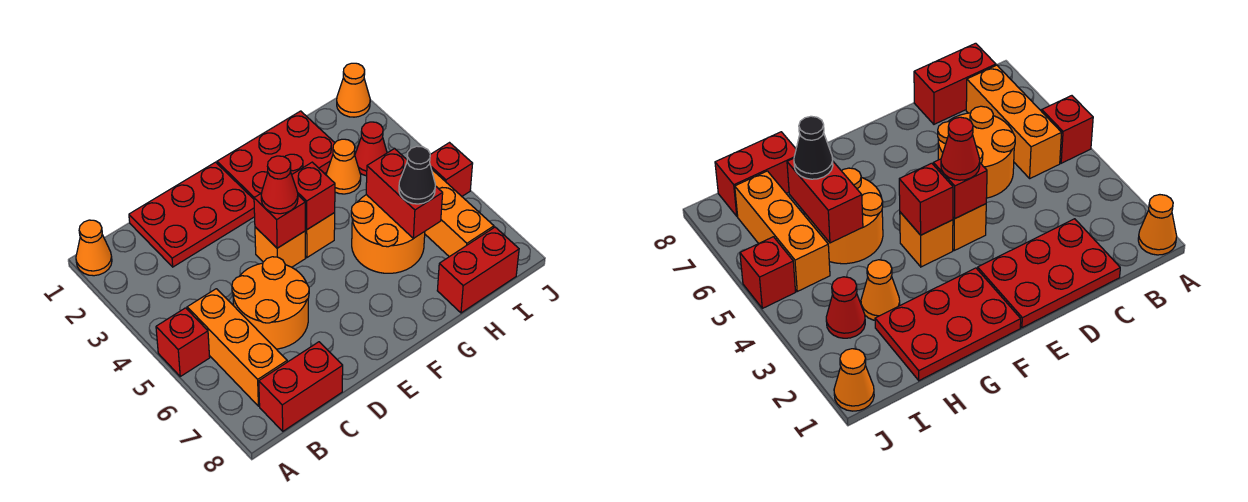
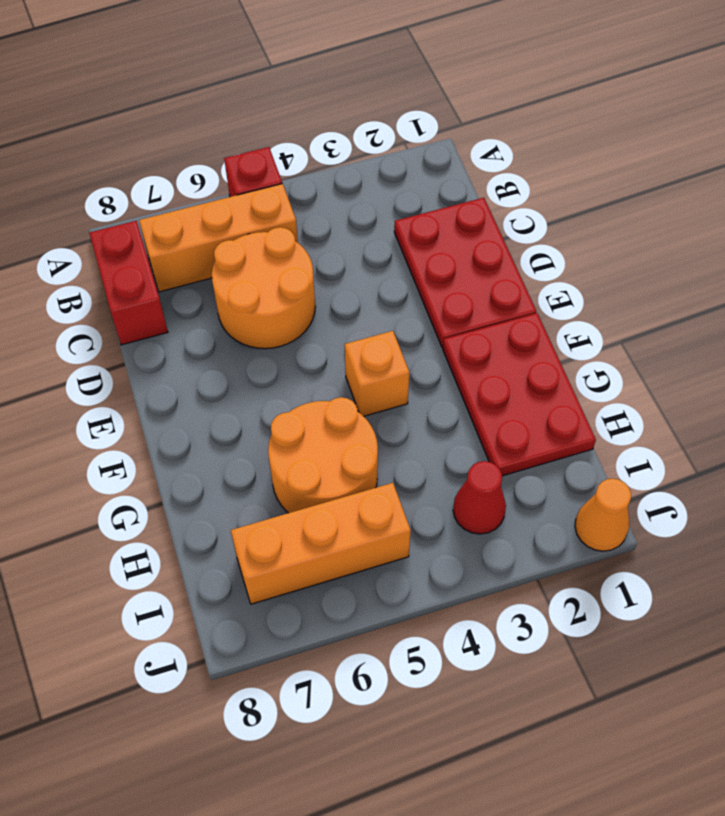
none -> orange 1x1 cone [76,220,112,276]
none -> orange 1x1 brick [255,227,306,267]
none -> orange 1x1 cone [326,139,361,194]

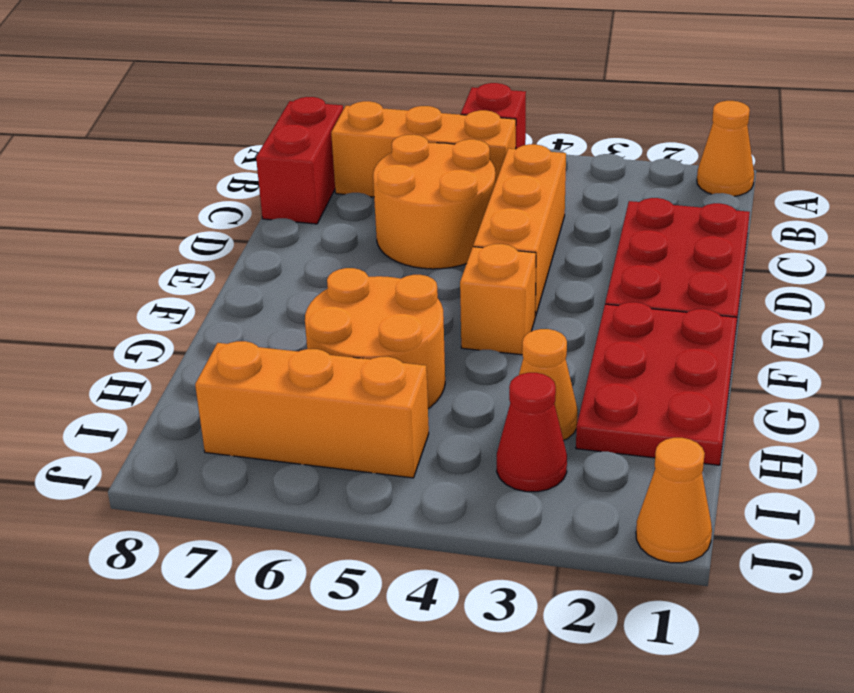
orange 1x3 brick [473,144,566,316] -> orange 1x1 brick [255,227,306,267]
none -> red 1x2 brick [437,227,519,313]
none -> red 1x1 brick [430,143,473,196]
none -> red 1x1 brick [254,193,305,248]

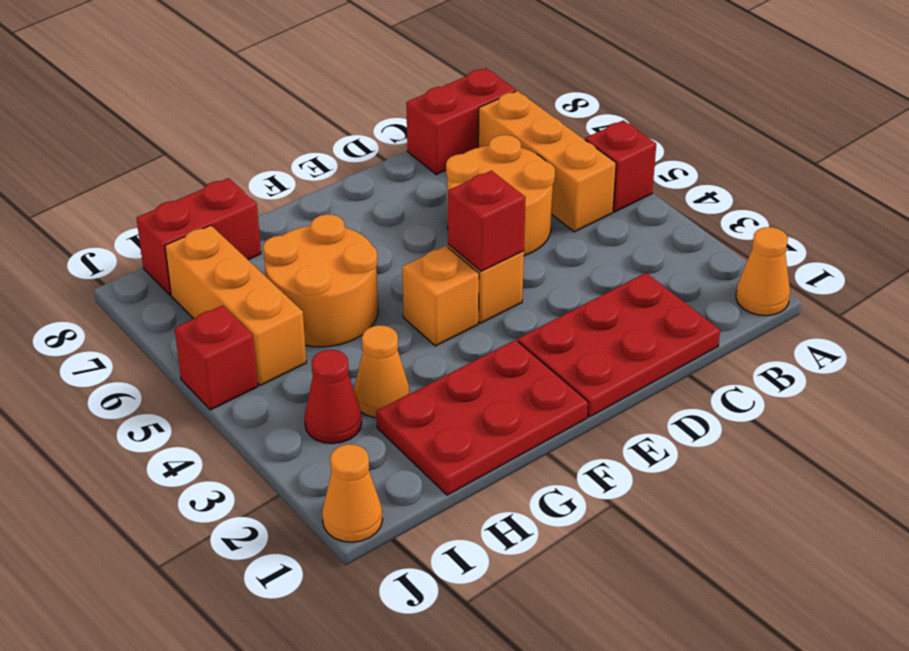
none -> red 1x1 brick [292,162,335,229]
none -> red 1x2 brick [366,149,443,239]
none -> red 1x1 cone [261,156,298,214]

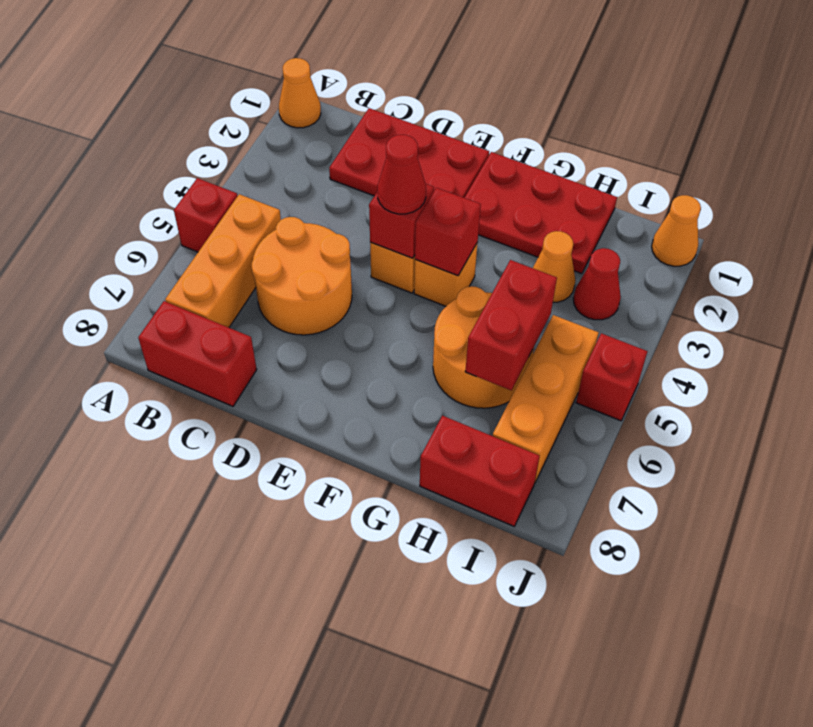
none -> black 1x1 cone [399,146,435,204]

